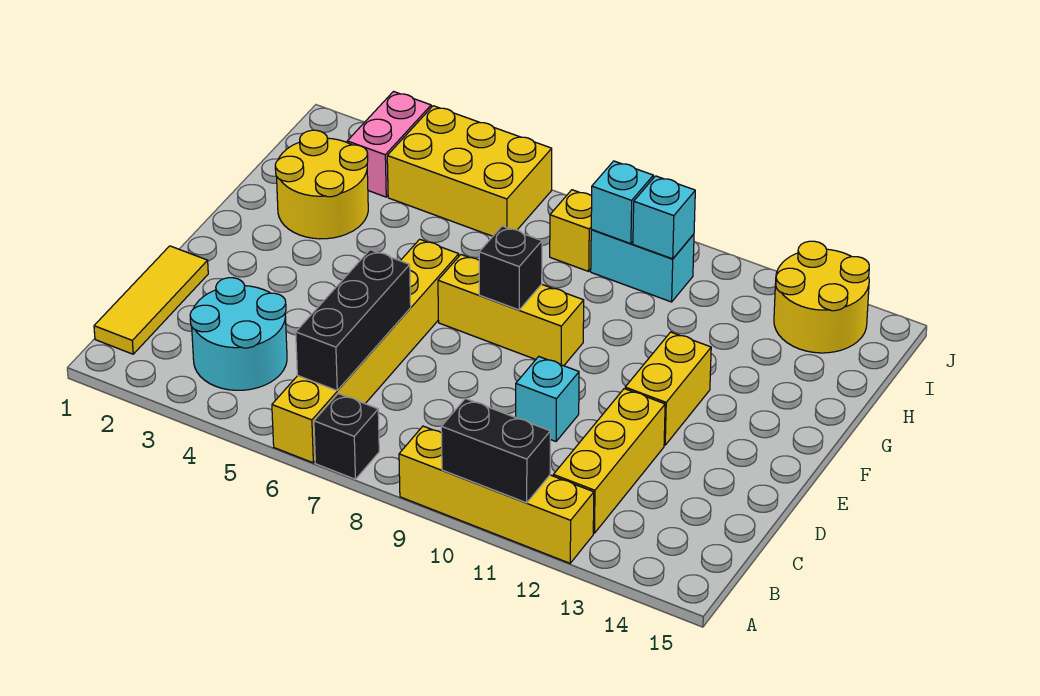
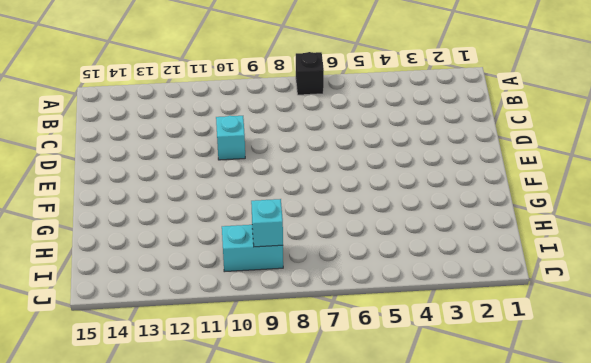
none -> yellow 1x6 brick [272,239,459,463]
none -> yellow 1x4 brick [399,426,594,563]
none -> yellow 1x3 tile [94,246,208,354]

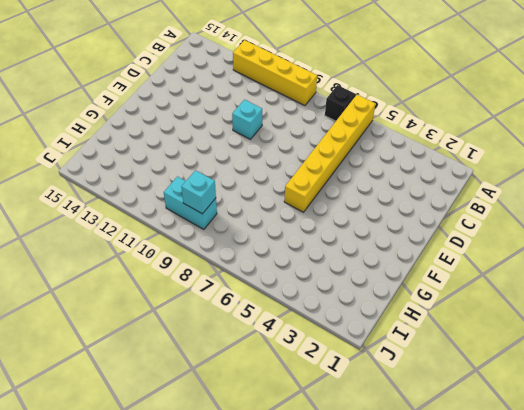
none -> yellow 1x3 tile [94,246,208,354]
none -> cyan 2x2 round brick [190,278,287,390]
none -> yellow 1x3 brick [553,389,665,533]

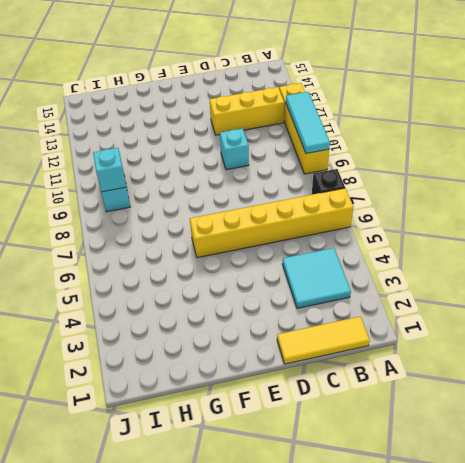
cyan 1x3 tile [286,92,330,154] -> black 1x2 brick [441,399,550,503]
cyan 2x2 tile [282,248,351,308] -> cyan 2x2 round brick [190,278,287,390]
none -> yellow 1x2 brick [625,332,711,445]
none -> yellow 1x3 brick [438,255,584,366]
none -> yellow 2x2 round brick [275,130,368,239]

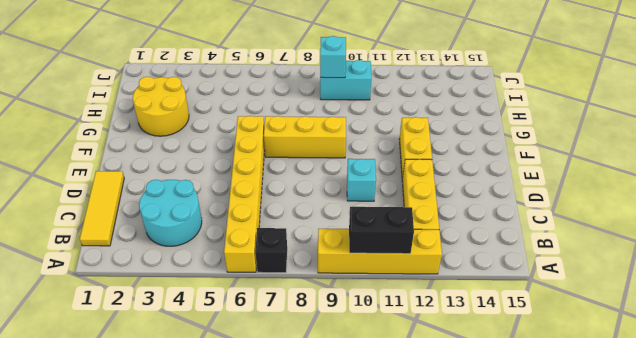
none -> pink 1x2 brick [347,92,431,197]
none -> yellow 2x3 brick [387,106,552,236]
none -> yellow 1x1 brick [550,190,592,271]

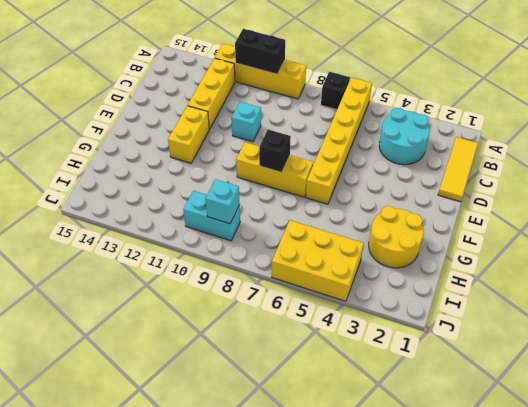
none -> pink 1x2 brick [347,92,431,197]
none -> yellow 1x1 brick [550,190,592,271]
none -> yellow 2x2 round brick [774,241,869,353]

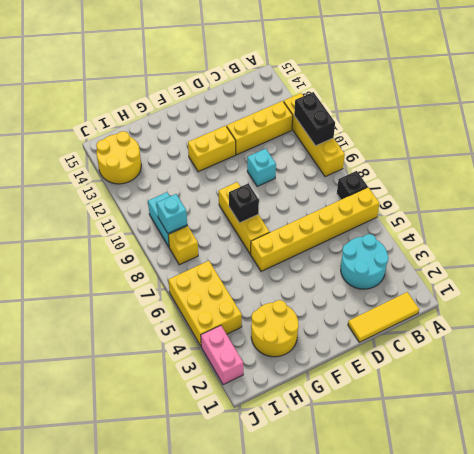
pink 1x2 brick [201,325,243,385] -> pink 1x2 brick turned to [347,92,431,197]
none -> black 1x3 brick [296,250,411,391]
none -> cyan 1x1 brick [633,176,695,259]

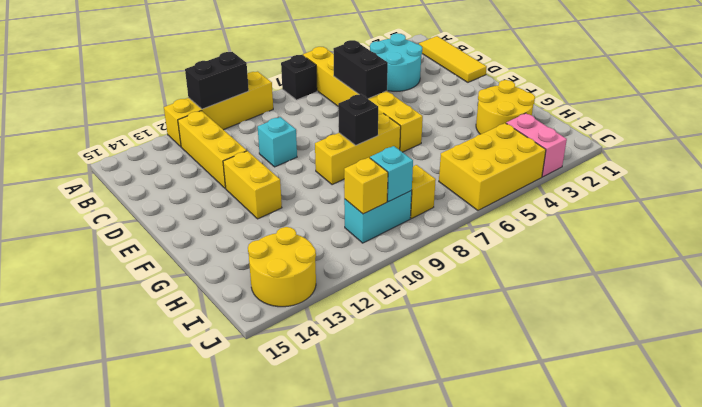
black 1x2 brick [333,40,388,99] -> black 1x3 brick [296,250,411,391]
yellow 1x1 brick [344,157,388,214] -> cyan 1x1 brick [633,176,695,259]

